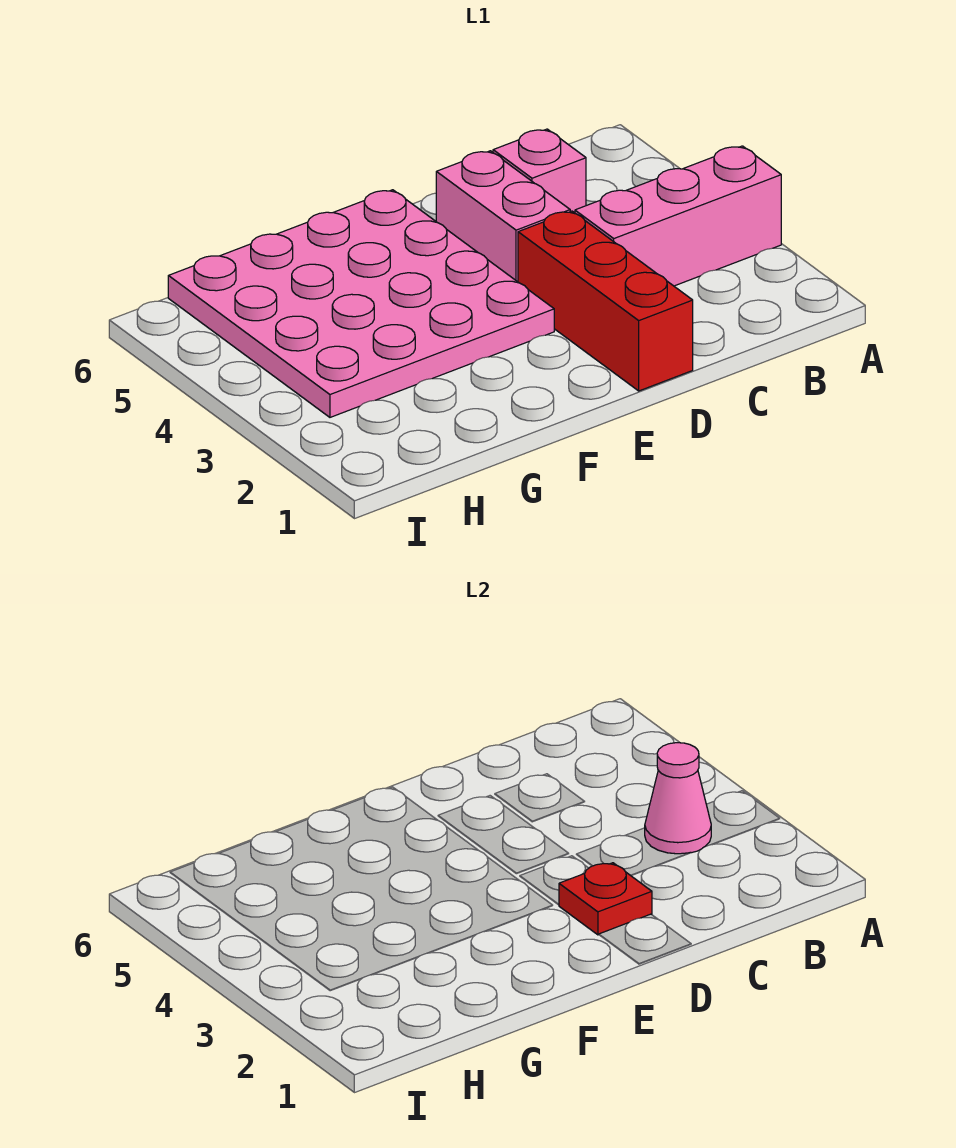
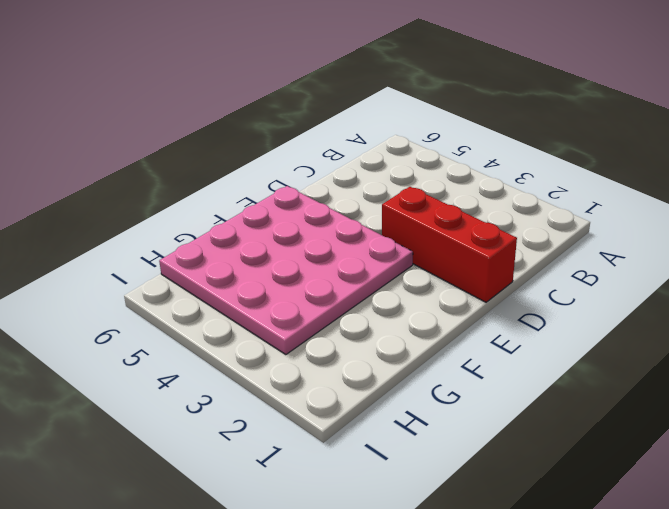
none -> pink 1x3 brick [575,146,781,286]
none -> pink 1x1 brick [493,129,586,213]

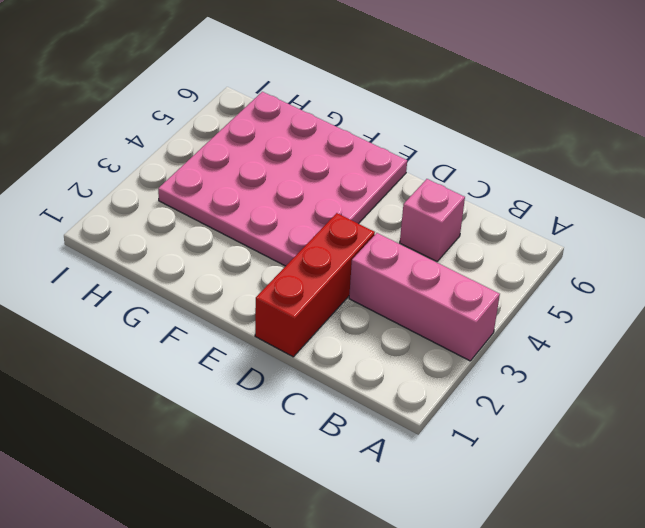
none -> pink 1x2 brick [436,151,570,282]
none -> pink 1x1 cone [645,743,711,854]

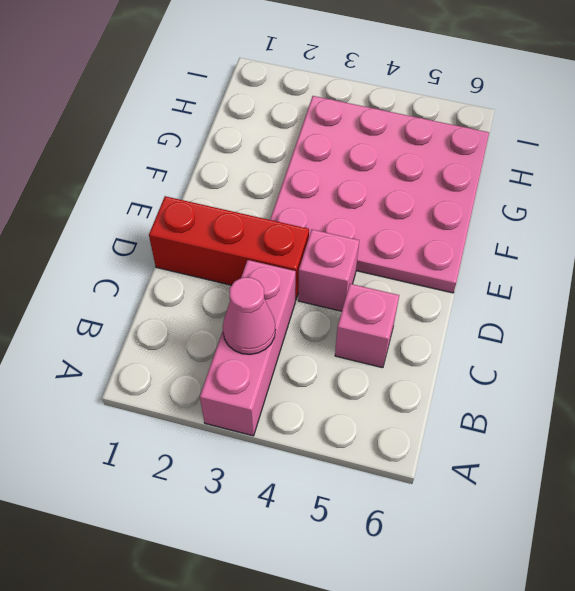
pink 1x1 brick [298,230,359,311] -> pink 1x2 brick [436,151,570,282]
none -> red 1x1 plate [559,863,652,935]

